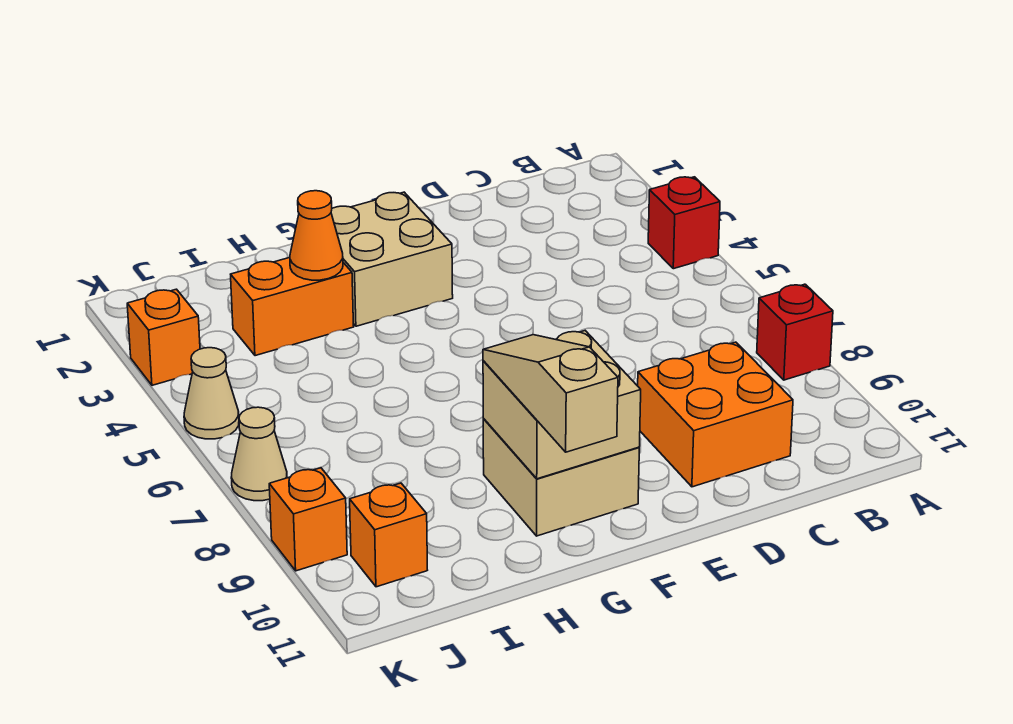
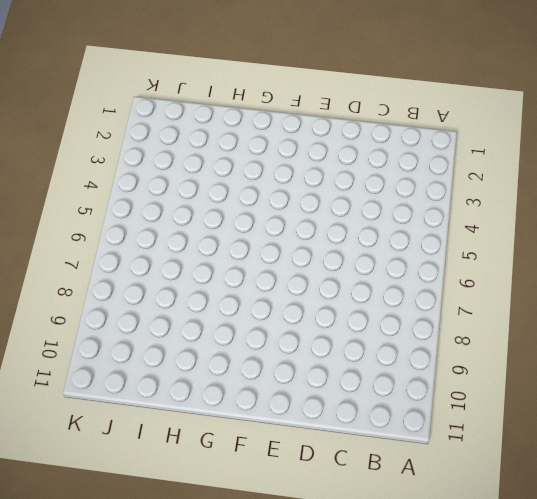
none -> red 1x1 brick [648,177,720,269]
none -> red 1x1 brick [757,284,833,380]
none -> orange 2x2 brick [638,342,793,487]

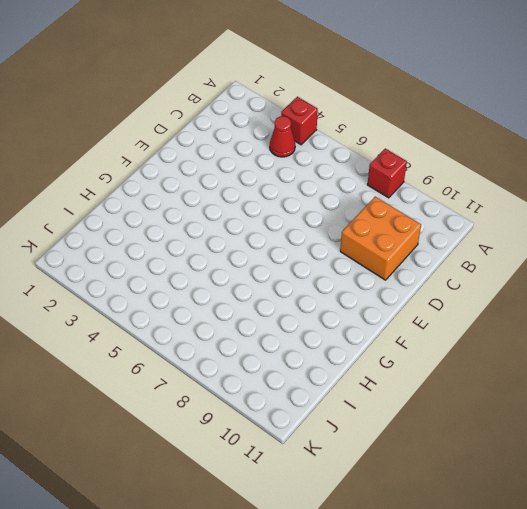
red 1x1 cone [270,116,295,157] -> none
none -> tan 2x2 brick [331,192,453,326]
none -> tan 2x2 brick [483,419,639,536]
none -> orange 1x2 brick [231,258,354,356]

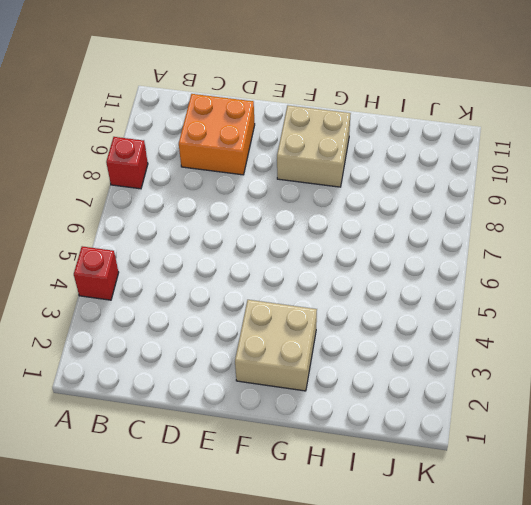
none -> orange 1x2 brick [231,258,354,356]
none -> orange 1x1 brick [350,483,427,587]
none -> orange 1x1 brick [127,289,200,385]

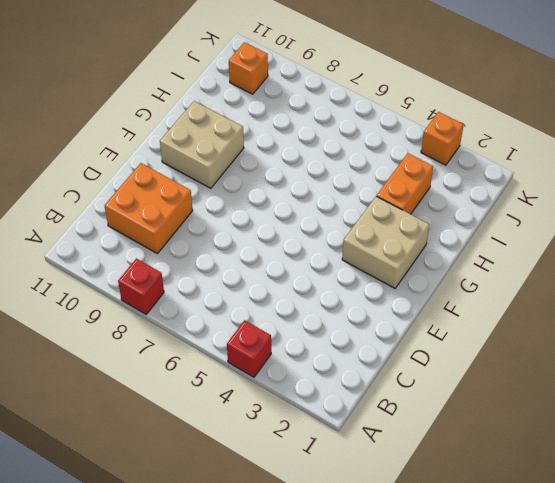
none -> tan 1x1 cone [184,348,239,439]
none -> tan 1x1 cone [231,407,287,501]
none -> orange 1x1 brick [269,468,347,571]

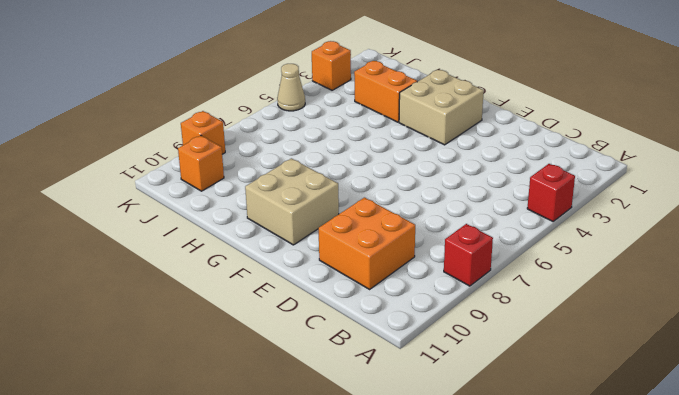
none -> tan 1x1 cone [231,407,287,501]
none -> tan 2x2 brick [483,331,641,479]
none -> orange 1x1 cone [290,191,343,280]

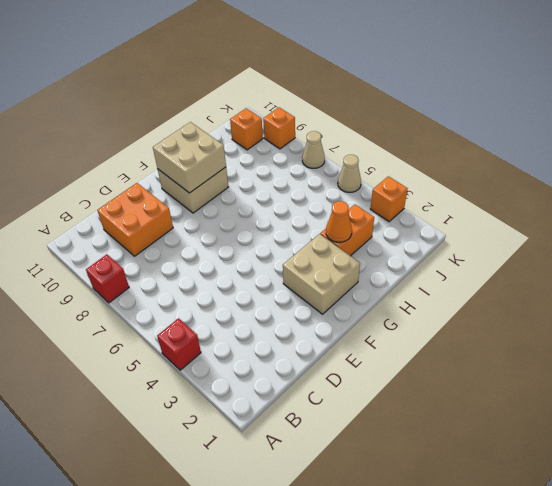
none -> tan 1x3 slope [483,335,618,452]

